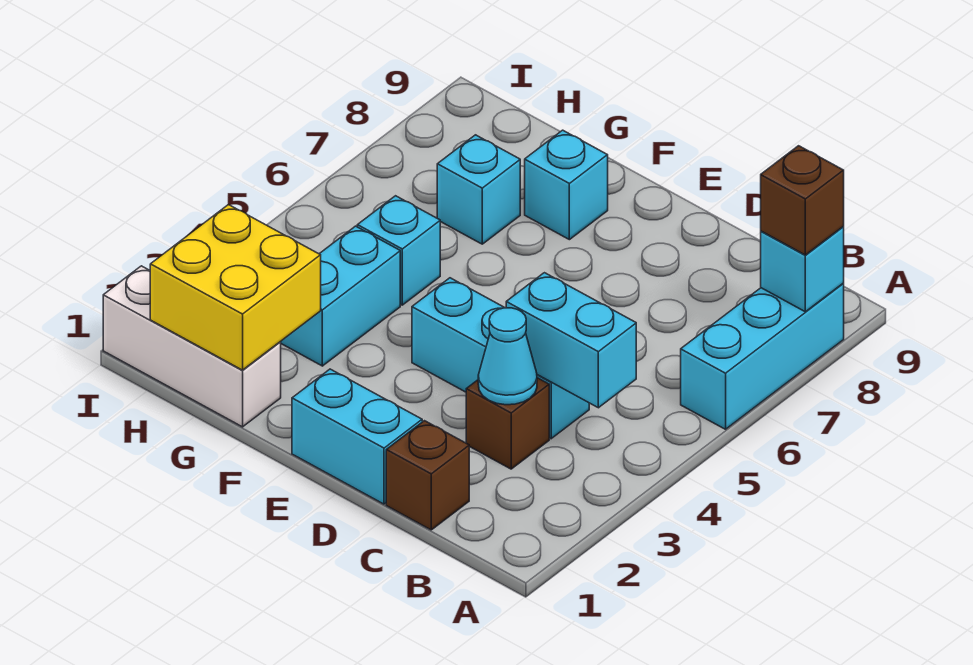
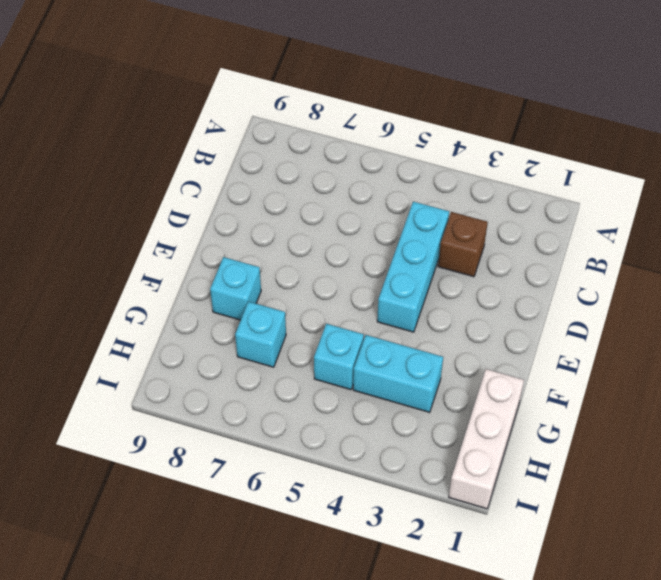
none -> cyan 1x3 brick [681,284,844,429]
none -> brown 1x1 brick [386,421,469,530]
none -> cyan 1x2 brick [292,369,422,504]

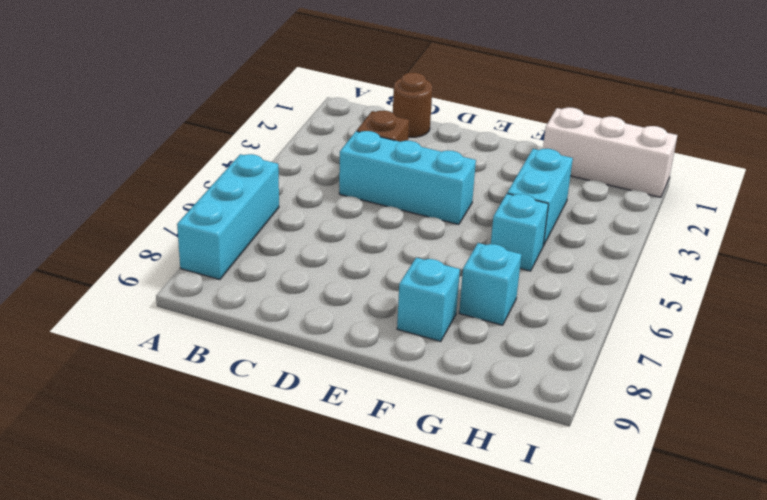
brown 1x1 round brick [393,73,432,137] -> brown 1x1 brick [386,421,469,530]
none -> cyan 1x2 brick [292,369,422,504]
none -> cyan 1x1 brick [761,227,844,312]
none -> cyan 1x2 brick [506,273,636,408]

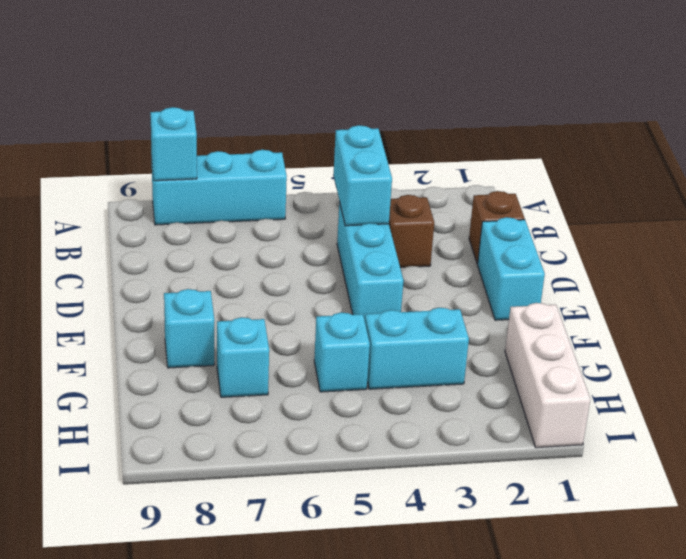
none -> cyan 1x1 cone [478,308,537,405]
none -> yellow 2x2 brick [150,205,321,370]
none -> brown 1x1 brick [761,146,844,255]

